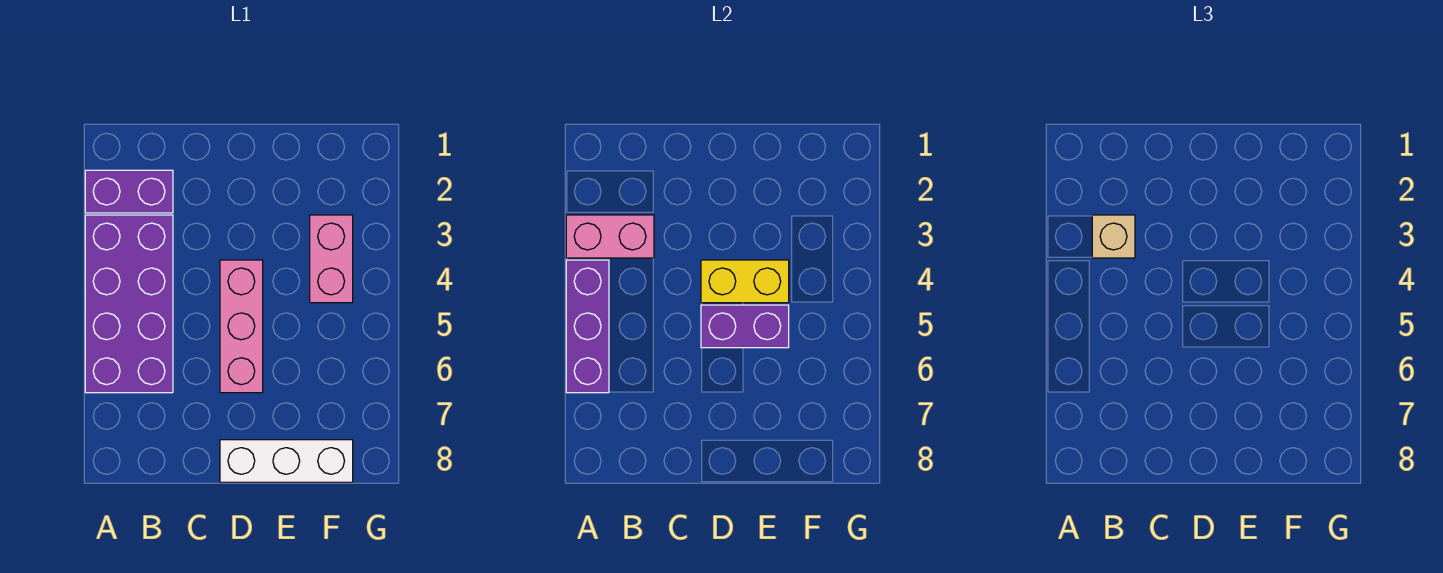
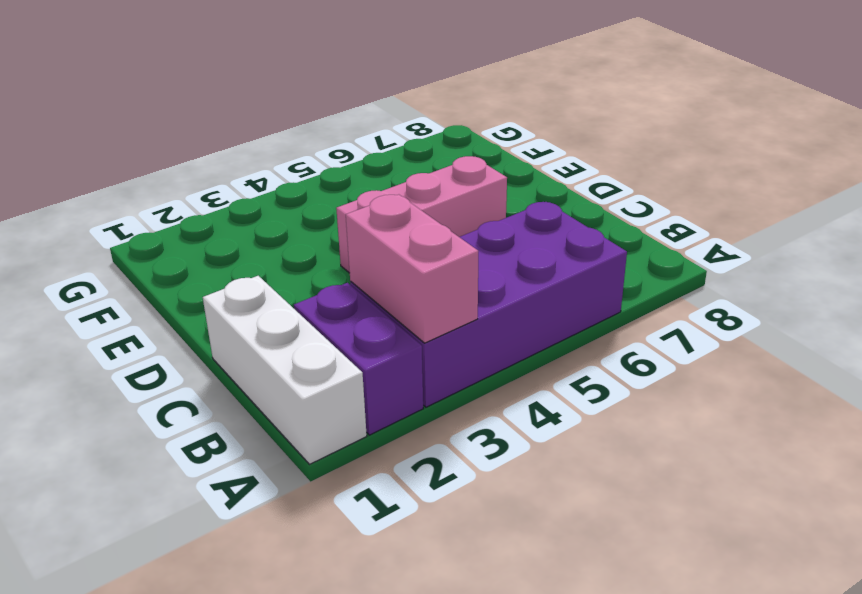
white 1x3 brick [203,276,367,464] -> white 1x3 brick moved to [220,440,353,482]
none -> pink 1x2 brick [310,215,353,303]
none -> purple 1x3 brick [566,260,609,393]

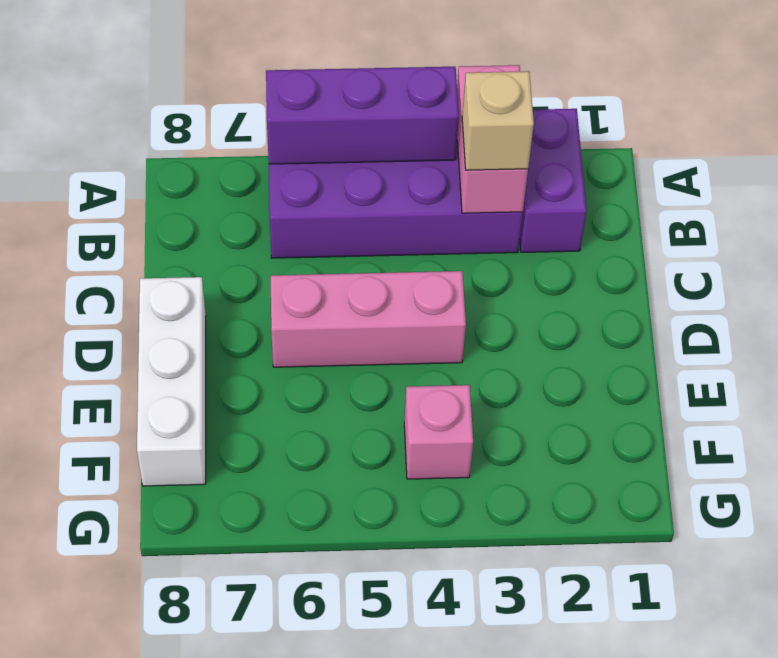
pink 1x1 brick [404,385,473,479] -> pink 1x2 brick [310,215,353,303]
none -> yellow 1x2 brick [701,260,789,303]
none -> purple 1x2 brick [701,305,789,348]

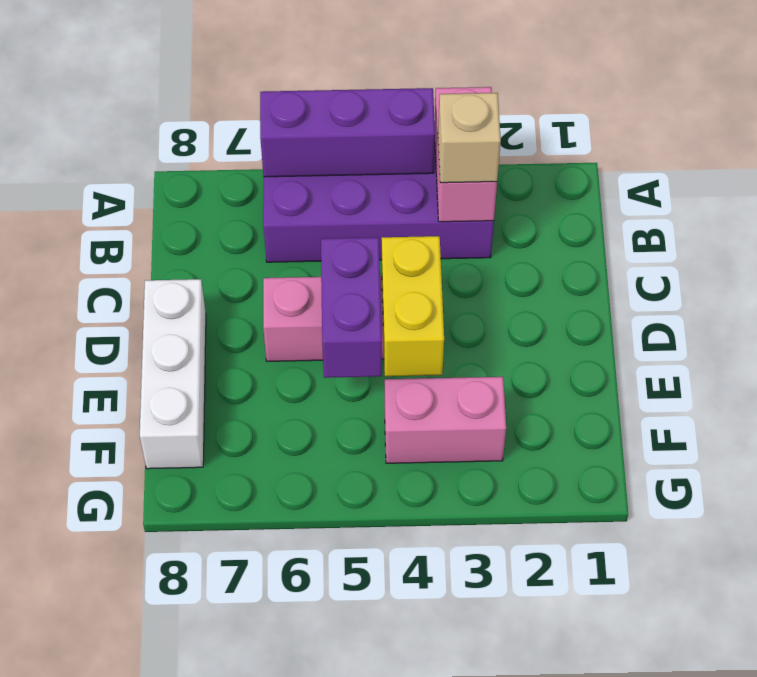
none -> purple 1x2 brick [85,170,173,213]

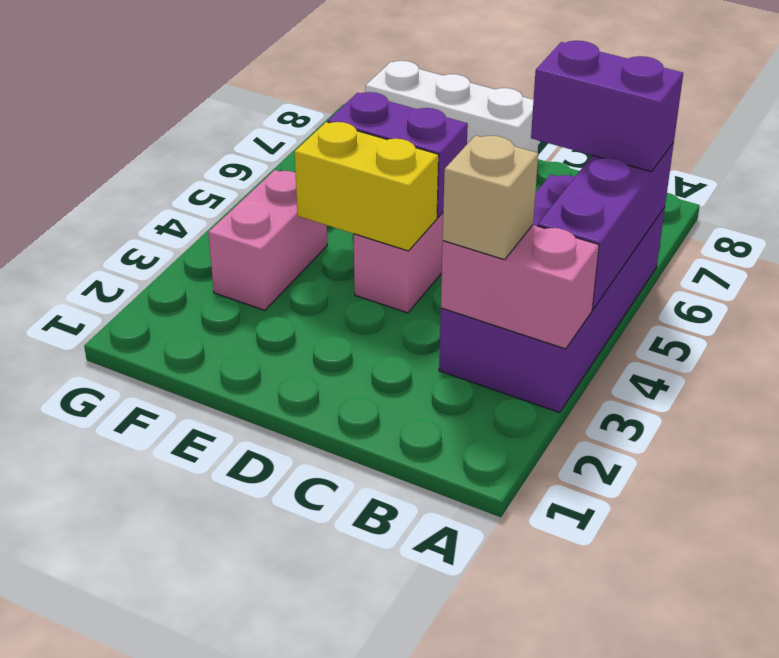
purple 1x2 brick [531,41,683,172] -> purple 1x2 brick moved to [85,170,173,213]

